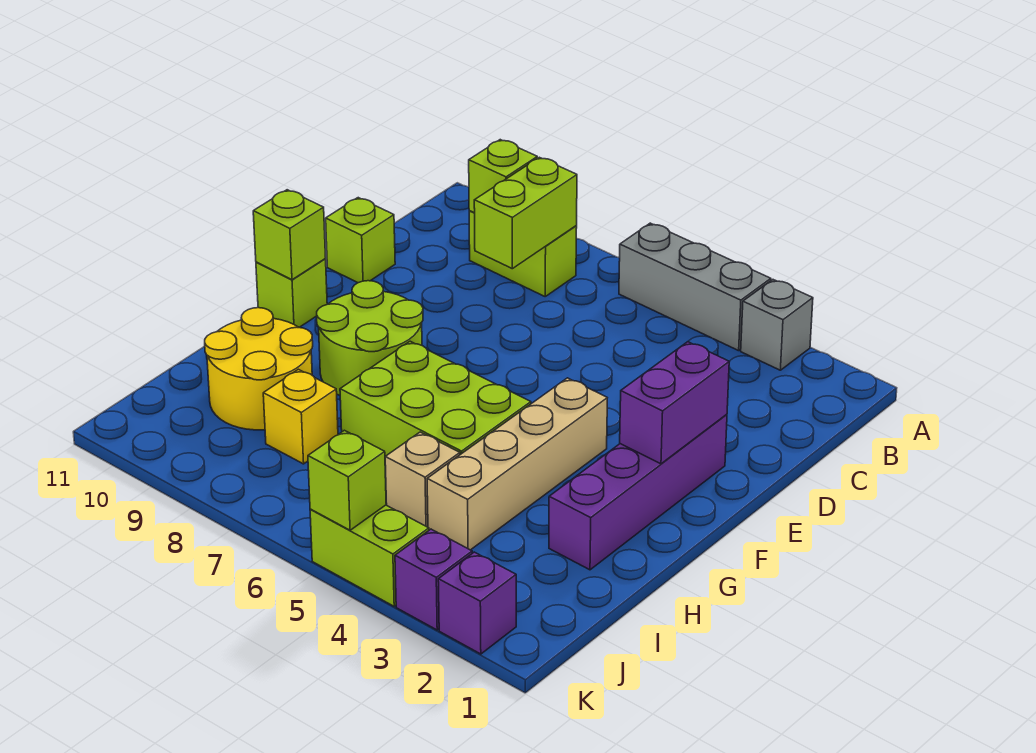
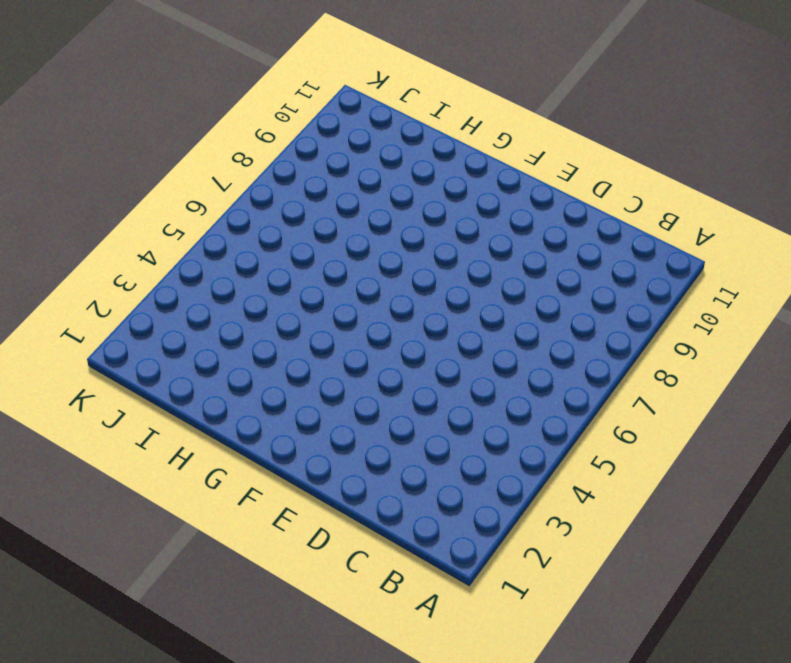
none -> grey 1x1 brick [741,280,813,370]
none -> grey 1x3 brick [619,223,771,351]
none -> lime 1x2 brick [469,211,577,296]

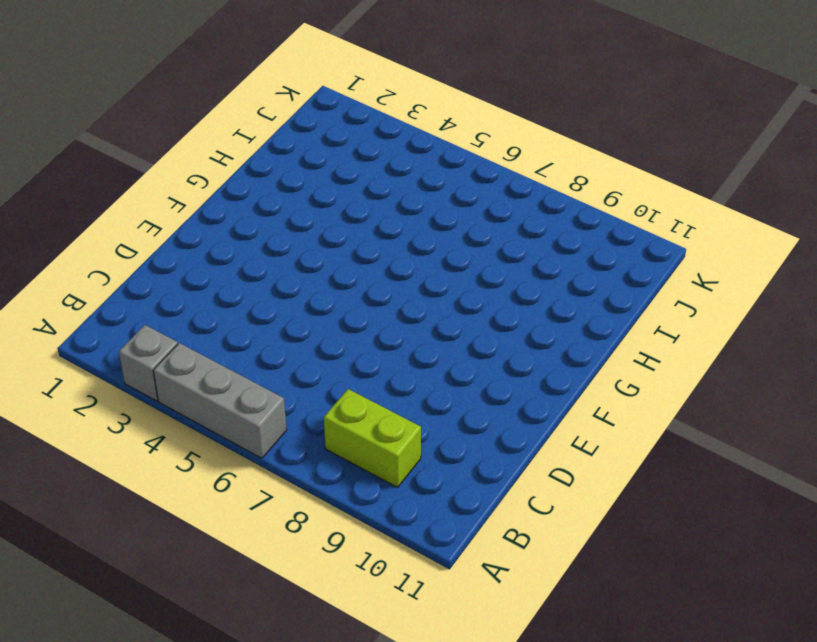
none -> lime 1x1 brick [326,198,395,283]
none -> purple 1x4 brick [549,414,727,570]
none -> tan 1x4 brick [427,378,607,550]

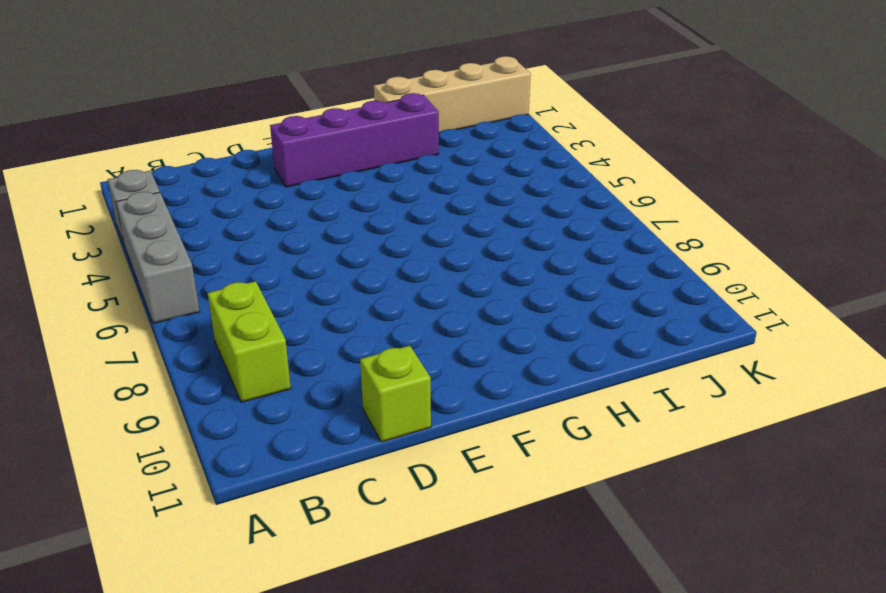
tan 1x4 brick [374,56,531,133] -> tan 1x4 brick moved to [427,378,607,550]
none -> lime 2x2 round brick [317,281,423,395]
none -> lime 1x1 brick [256,259,327,327]
none -> lime 2x3 brick [340,341,531,457]

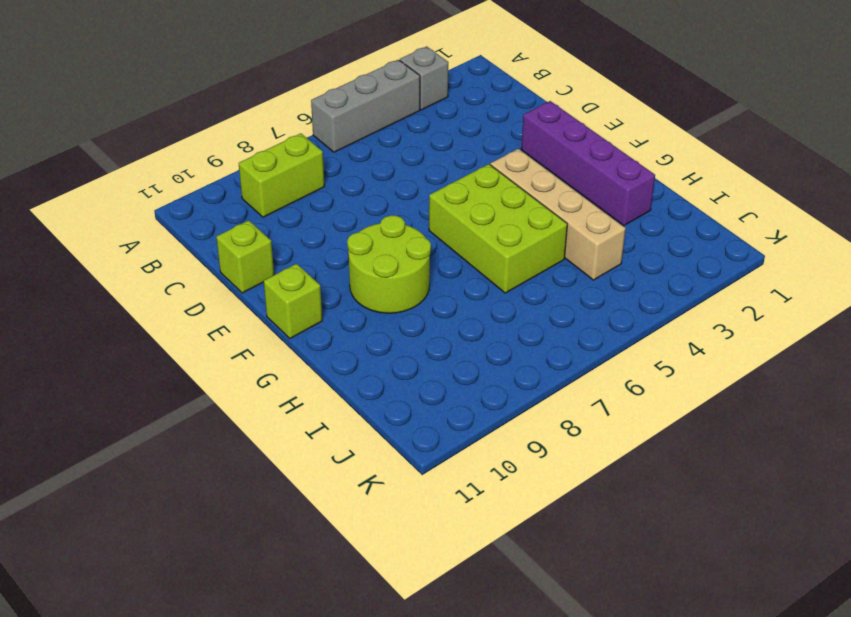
lime 2x3 brick [429,164,567,293] -> lime 2x3 brick turned to [340,341,531,457]
none -> yellow 2x2 round brick [205,308,313,430]
none -> tan 1x1 brick [385,432,460,527]
none -> yellow 1x1 brick [263,369,338,464]

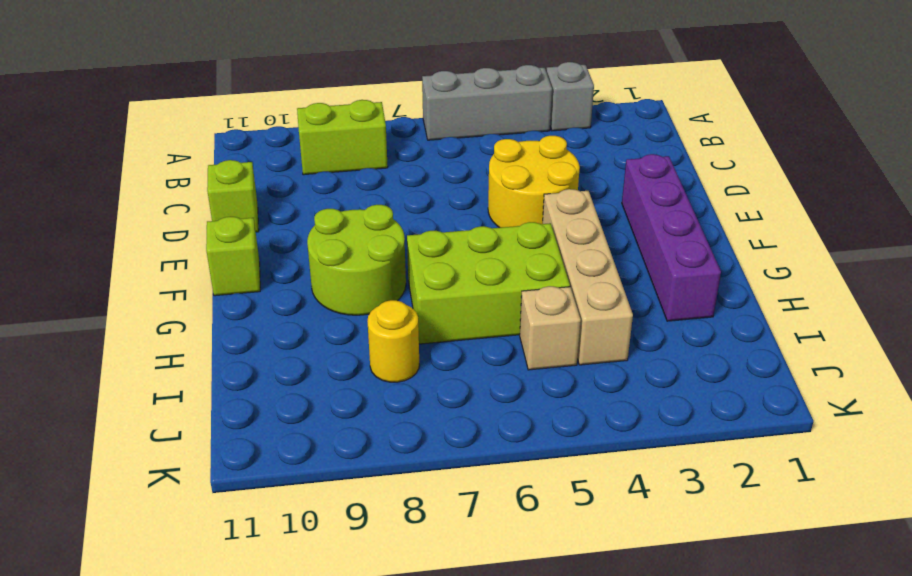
yellow 2x2 round brick [488,136,580,228] -> yellow 2x2 round brick moved to [205,308,313,430]
yellow 1x1 round brick [367,300,419,382] -> yellow 1x1 brick [263,369,338,464]
none -> purple 1x1 brick [438,552,516,654]
none -> purple 1x1 brick [395,529,472,630]
none -> lime 1x2 brick [310,505,429,606]

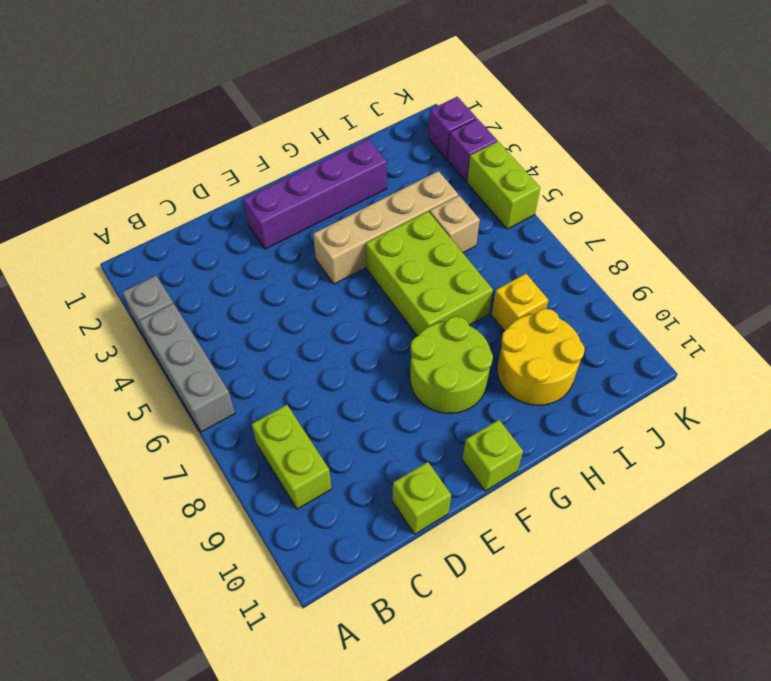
none -> lime 1x2 brick [474,157,577,269]
none -> lime 1x1 brick [469,140,537,213]
none -> purple 1x2 brick [620,342,729,464]

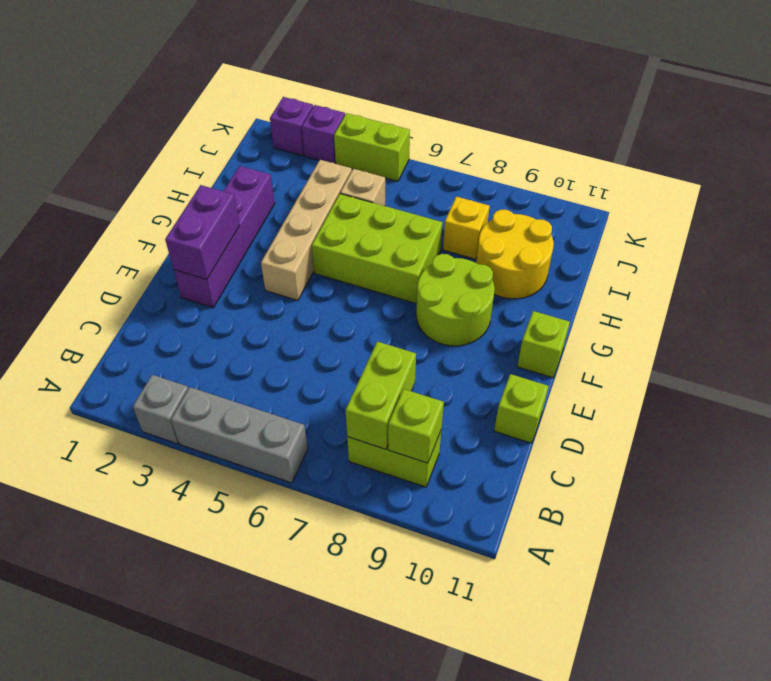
none -> lime 1x1 brick [253,190,326,280]
none -> lime 1x1 brick [308,430,386,530]

